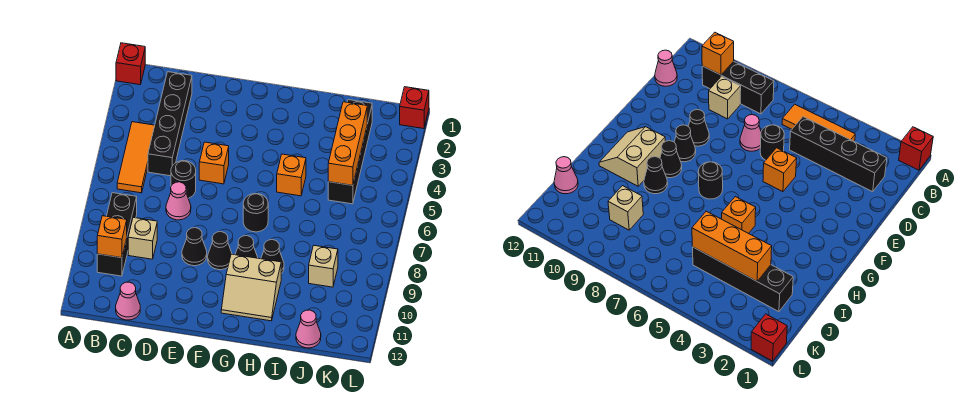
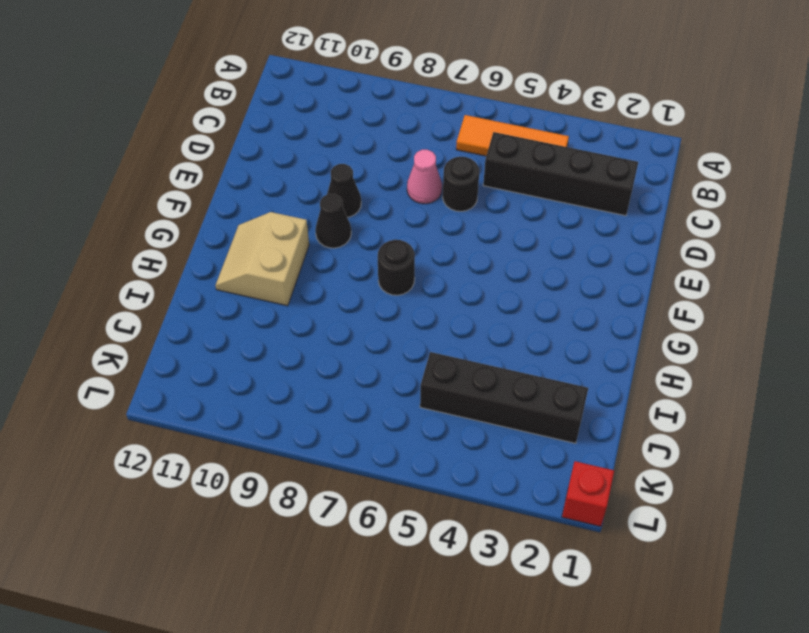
none -> red 1x1 brick [116,43,145,85]
none -> black 1x3 brick [97,193,137,276]
none -> tan 1x1 brick [128,218,157,259]

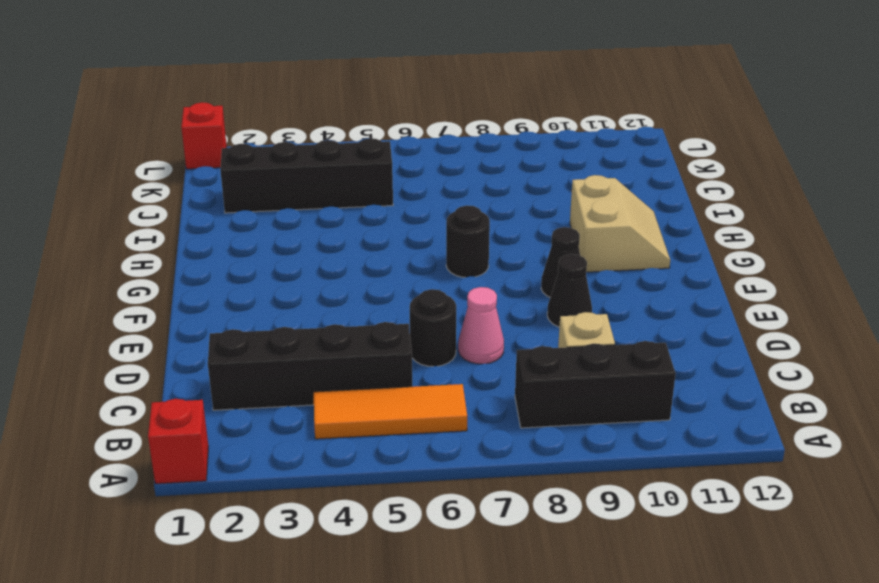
none -> pink 1x1 cone [116,282,140,320]
none -> orange 1x1 brick [199,142,229,184]
none -> black 1x1 cone [235,236,258,258]

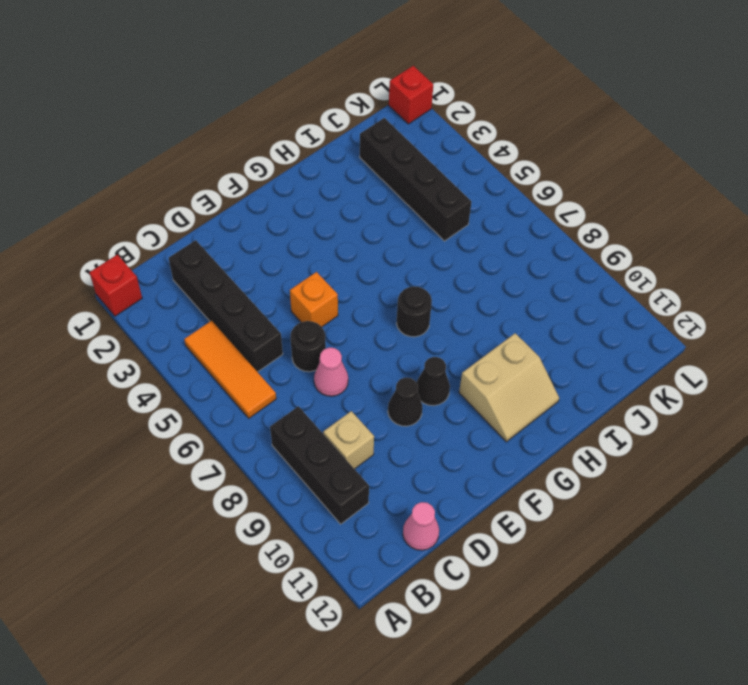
none -> black 1x1 cone [235,236,258,258]
none -> orange 1x1 brick [277,154,306,196]
none -> black 1x1 cone [261,240,284,274]

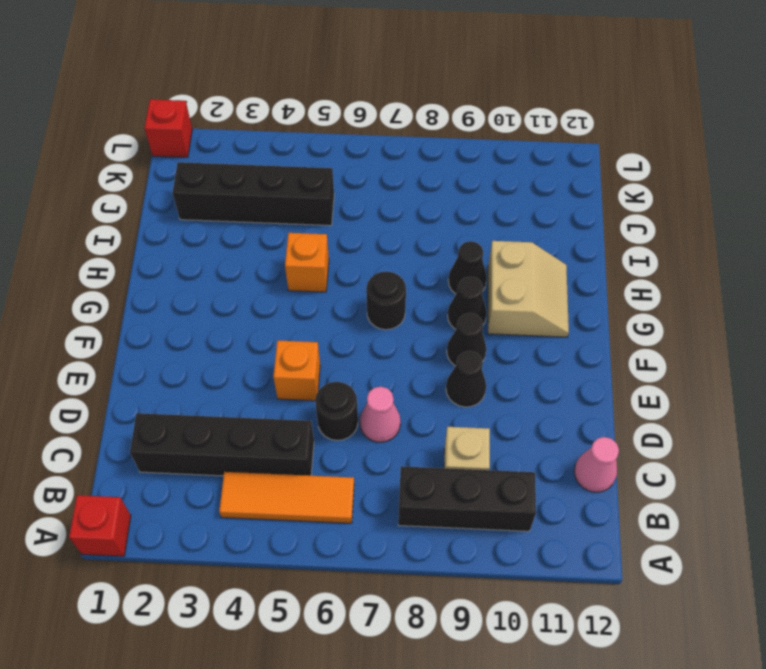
none -> tan 1x1 brick [309,246,338,287]
none -> pink 1x1 cone [296,310,321,348]
none -> orange 1x1 brick [97,216,127,258]

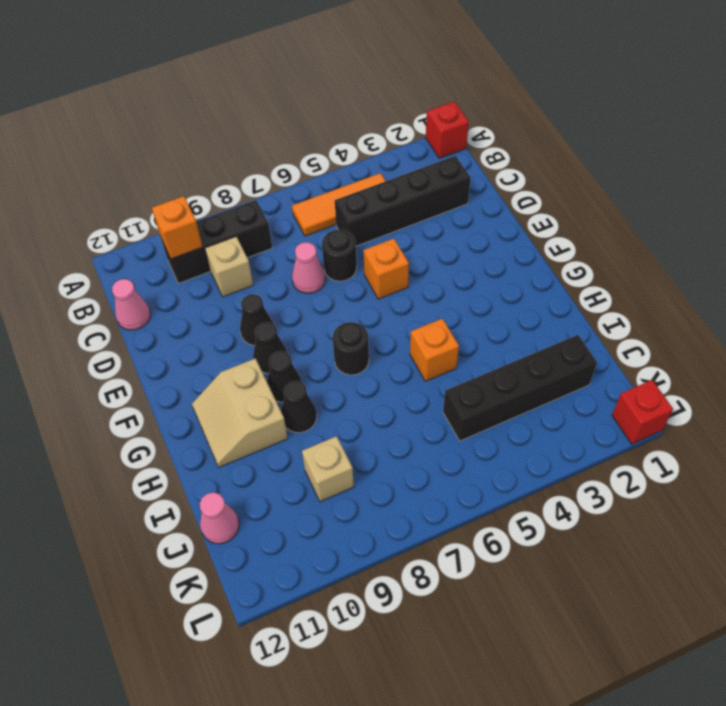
none -> orange 1x3 brick [328,102,367,185]

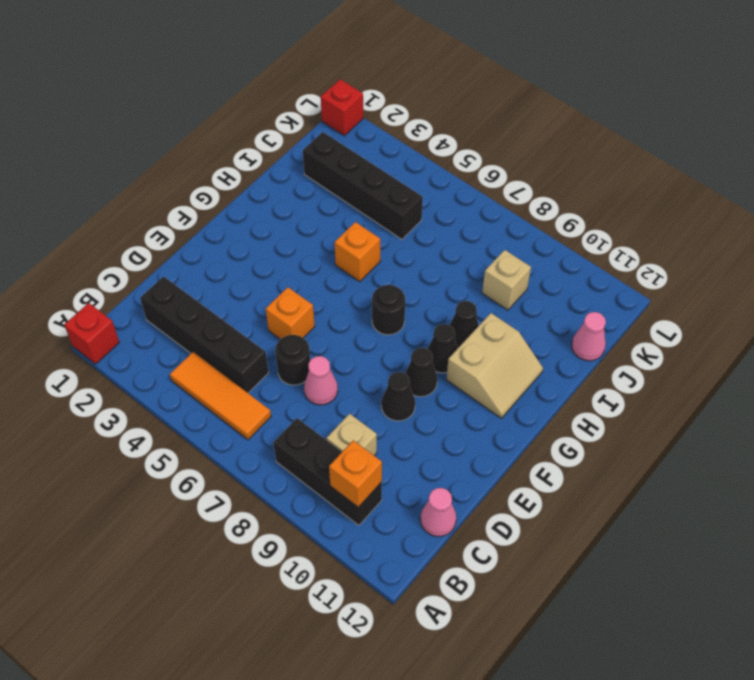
none -> orange 1x3 brick [328,102,367,185]

